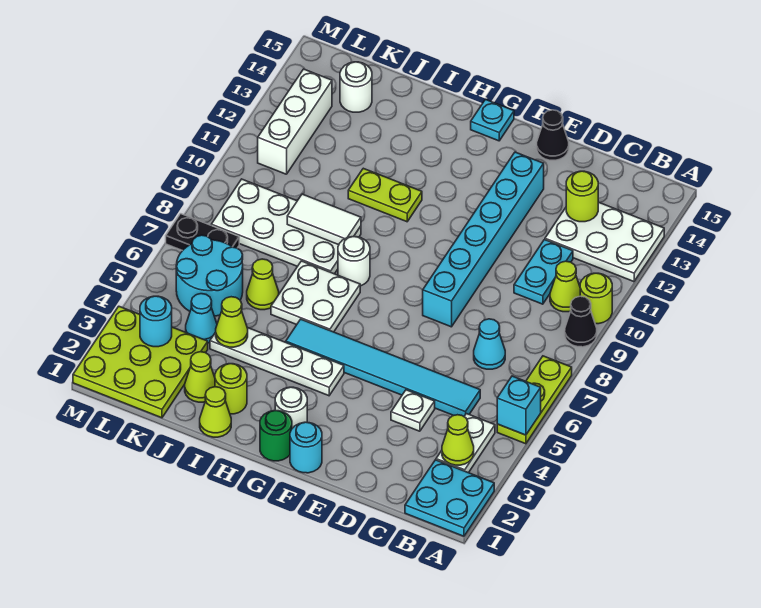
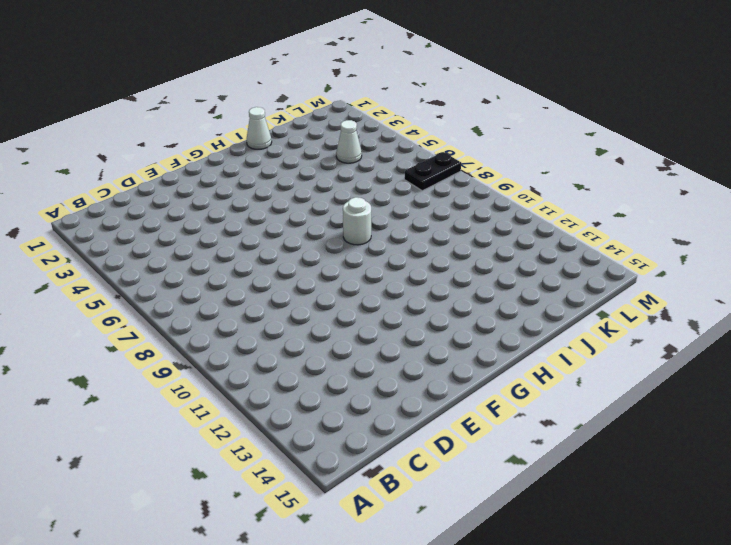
white 1x1 cone [247,107,272,149] -> lime 1x1 cone [200,387,231,437]
white 1x1 cone [336,120,362,163] -> cyan 1x1 cone [186,294,217,343]
none -> cyan 2x2 plate [405,460,494,536]
none -> lime 1x3 plate [497,356,572,444]
none -> black 1x1 cone [565,296,597,347]
none -> lime 1x1 round brick [580,273,612,324]

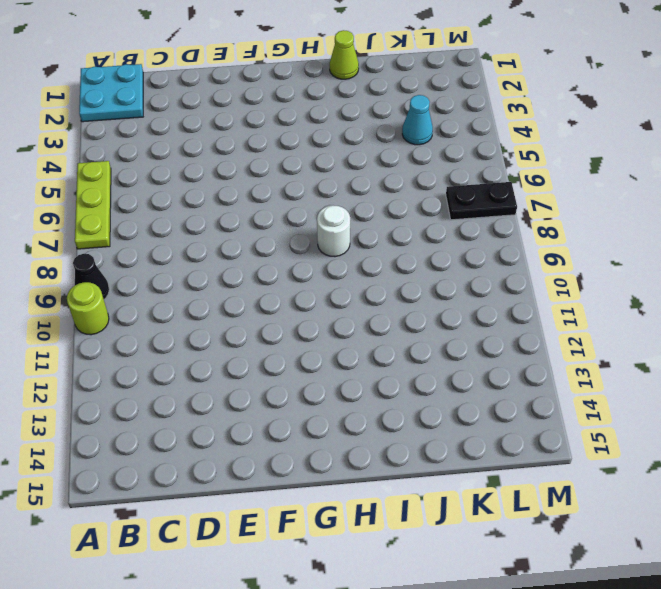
none -> white 2x3 plate [545,202,664,282]
none -> white 1x2 plate [436,414,495,473]
none -> lime 1x1 cone [550,261,580,312]
none -> cyan 1x6 tile [286,319,480,416]

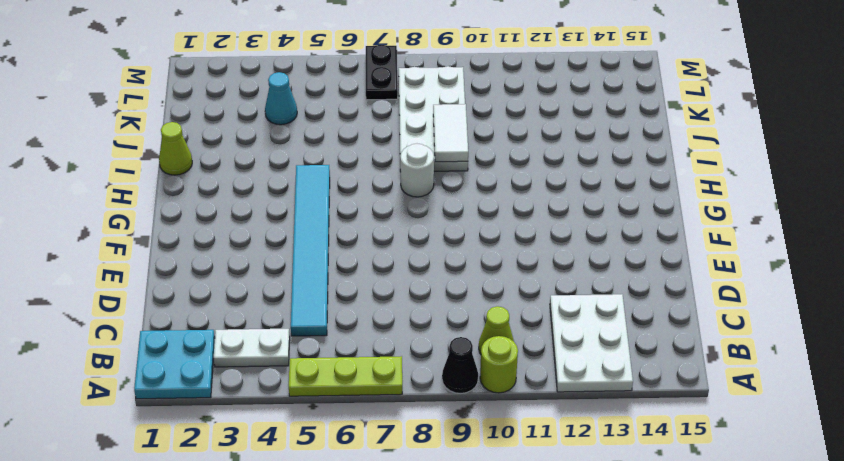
none -> cyan 1x1 cone [474,319,505,369]
none -> cyan 1x2 plate [514,240,573,304]
none -> white 1x1 plate [391,390,435,431]
none -> cyan 1x6 brick [423,152,544,327]

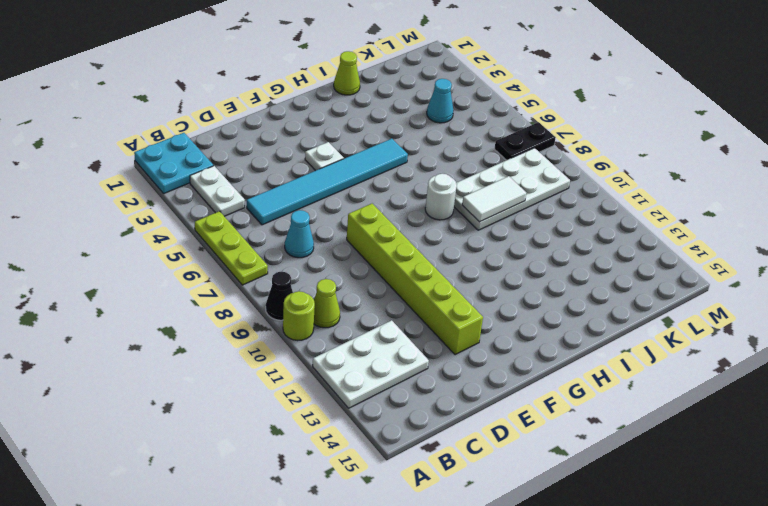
lime 1x6 brick [347,204,483,355] -> cyan 1x6 brick [423,152,544,327]
white 1x1 plate [305,142,344,171] -> white 1x1 plate moved to [391,390,435,431]
none -> cyan 1x2 plate [514,240,573,304]
none -> black 1x1 cone [537,110,569,160]
none -> cyan 1x1 round brick [290,422,322,473]
none -> green 1x1 round brick [260,410,292,461]

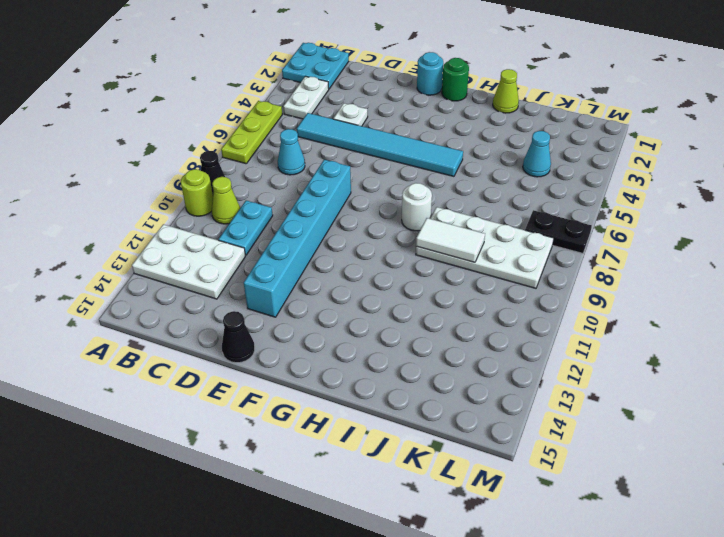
none -> white 1x1 round brick [275,387,307,428]
none -> white 1x4 plate [210,328,344,396]
none -> cyan 1x1 plate [471,100,514,141]
none -> white 2x2 plate [271,261,360,332]

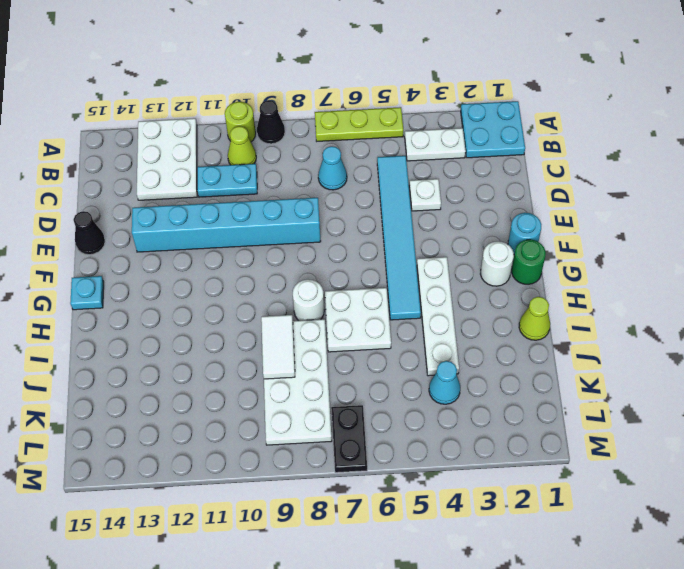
none -> lime 1x2 plate [348,168,422,222]
none -> lime 1x1 round brick [215,364,247,414]
none -> lime 1x1 cone [185,352,215,402]
none -> lime 1x1 cone [247,259,279,310]

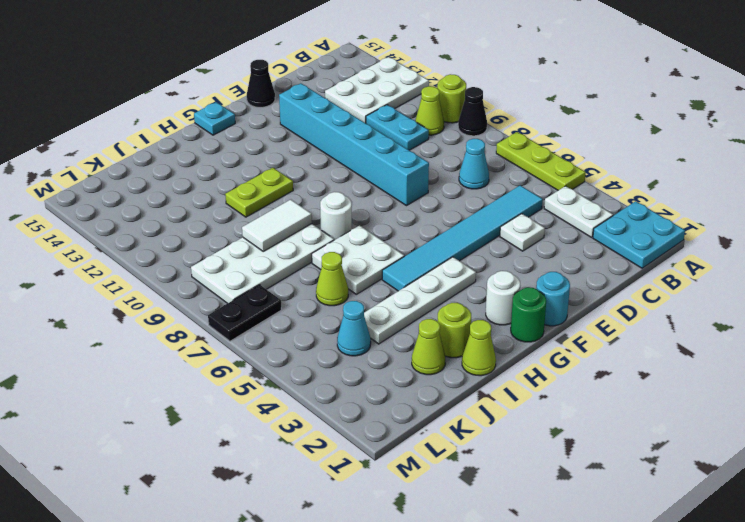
none -> lime 3x3 plate [73,306,208,418]
none -> cyan 2x2 round brick [176,235,243,316]
none -> white 1x1 round brick [340,62,372,112]
none -> white 1x3 brick [258,69,332,174]

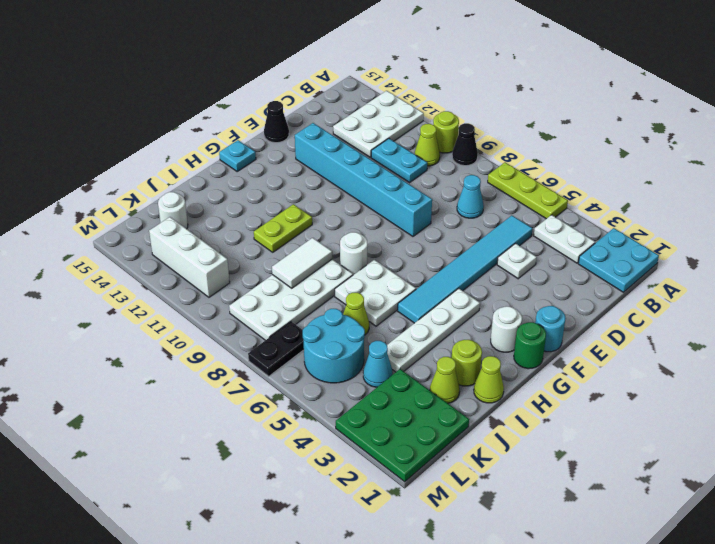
green 3x3 plate [336,369,469,482] -> lime 3x3 plate [73,306,208,418]
none -> cyan 1x1 brick [497,376,541,435]
none -> lime 1x1 cone [442,415,474,465]
none -> lime 1x1 round brick [566,171,598,222]
none -> lime 1x1 cone [216,297,248,347]

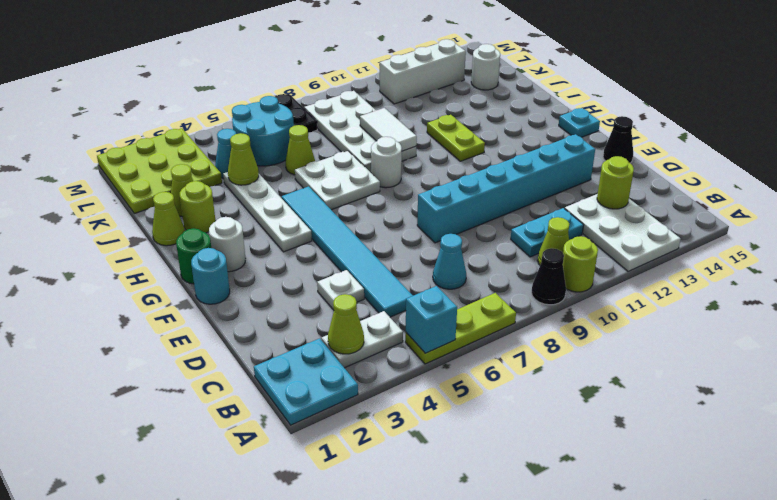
none -> cyan 1x1 round brick [140,296,172,347]

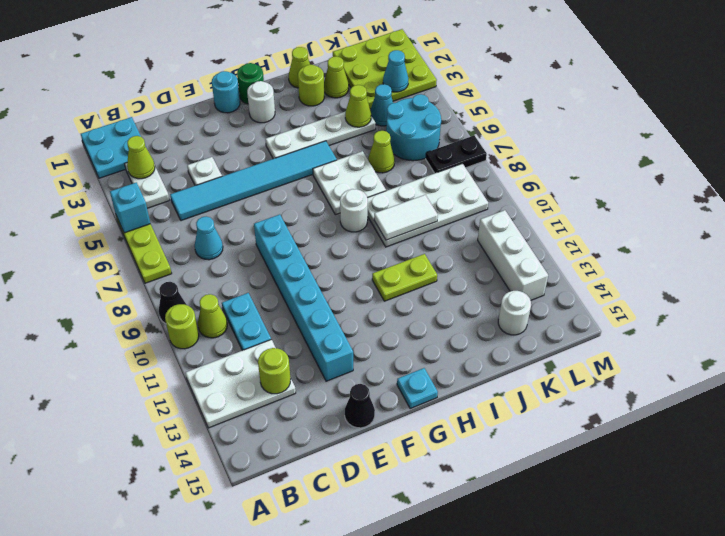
cyan 1x1 cone [383,50,408,92] -> cyan 1x1 round brick [140,296,172,347]

